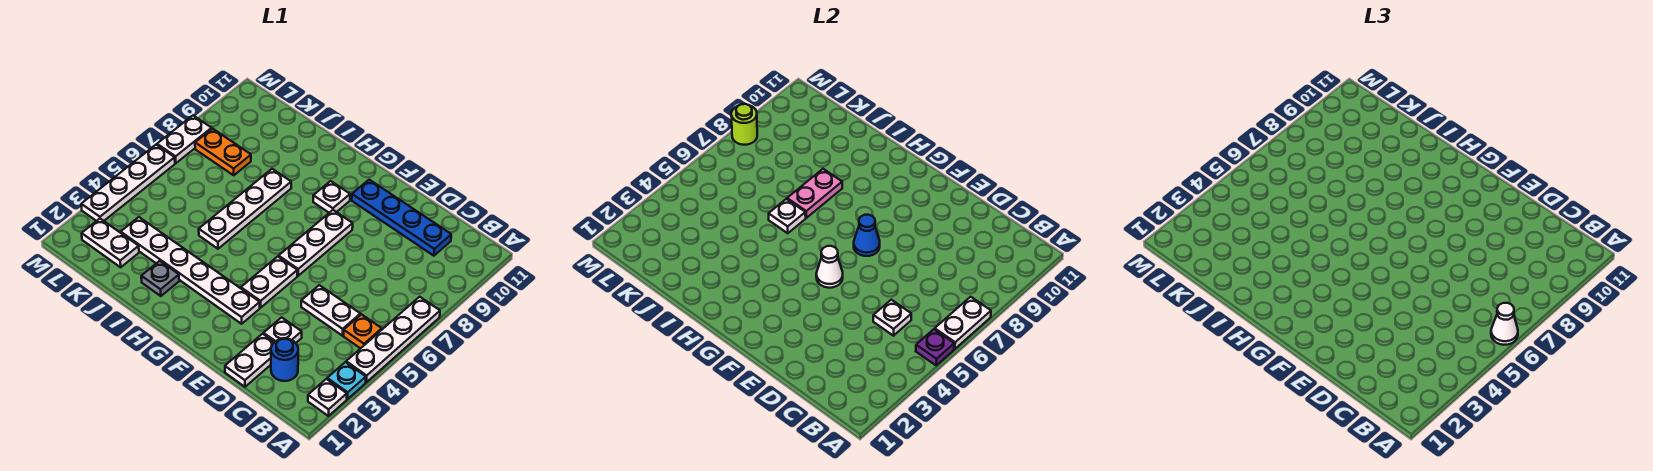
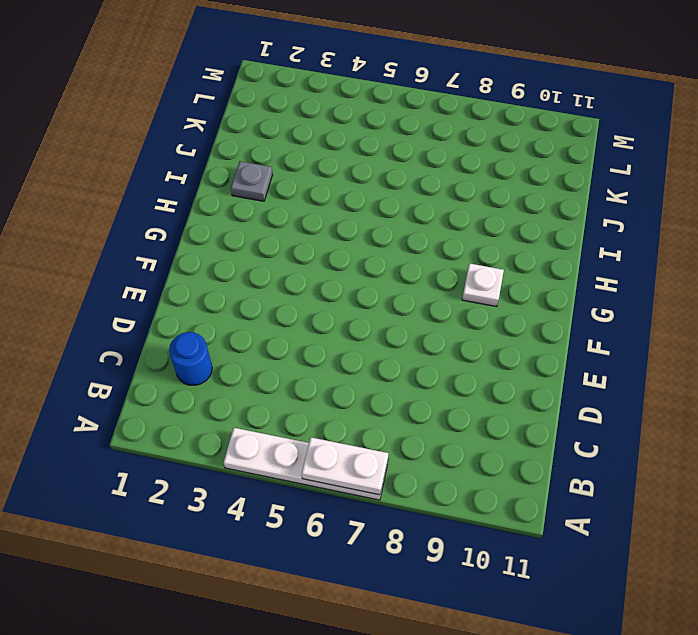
none -> white 1x1 plate [308,379,347,416]
none -> cyan 1x1 plate [327,362,366,399]
none -> orange 1x1 plate [343,314,382,349]

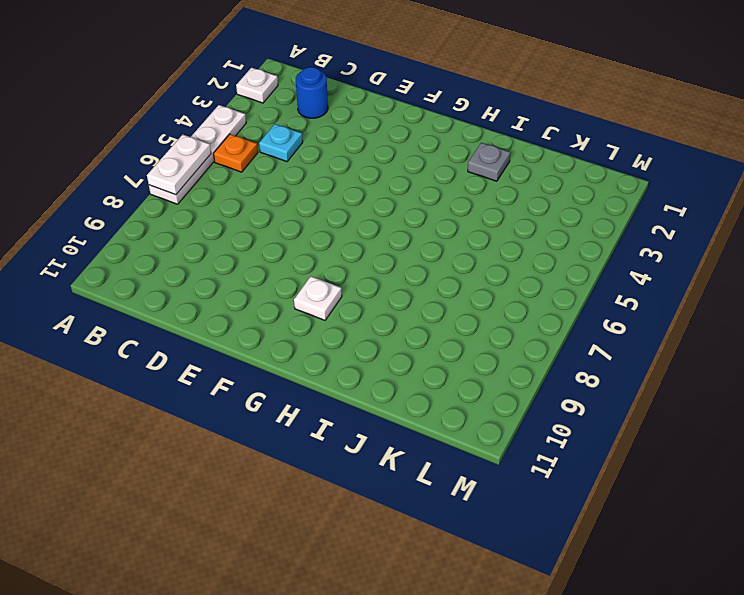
cyan 1x1 plate [259,124,303,162] -> cyan 1x1 plate moved to [327,362,366,399]
none -> white 1x2 plate [301,285,360,336]
none -> blue 1x4 plate [352,180,451,256]
none -> white 1x2 plate [225,334,274,387]

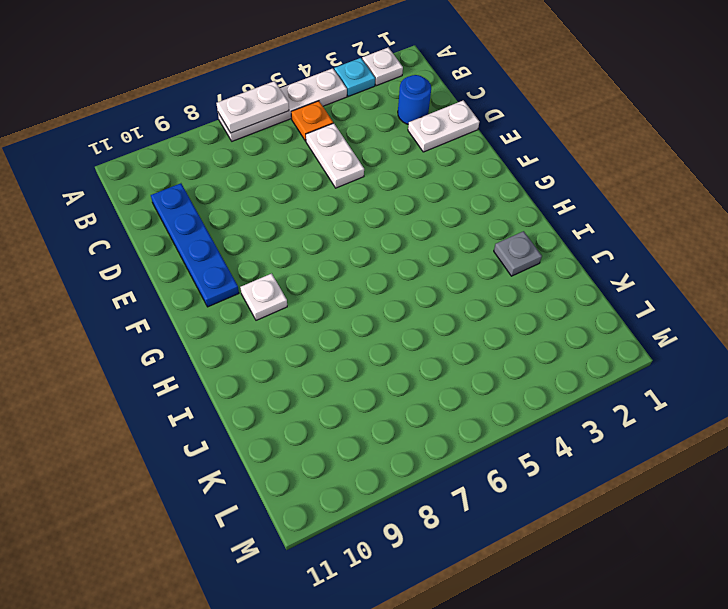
none -> white 1x1 plate [263,317,302,343]
none -> white 1x6 plate [121,217,260,324]
none -> white 1x2 plate [241,256,297,308]

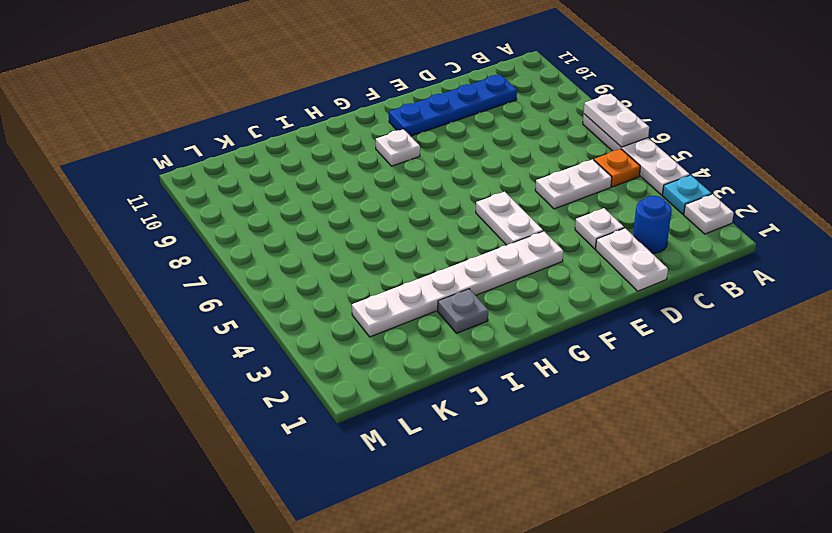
none -> white 1x3 plate [279,210,353,276]
none -> white 1x4 plate [199,169,291,249]
none -> white 1x2 plate [82,219,139,267]

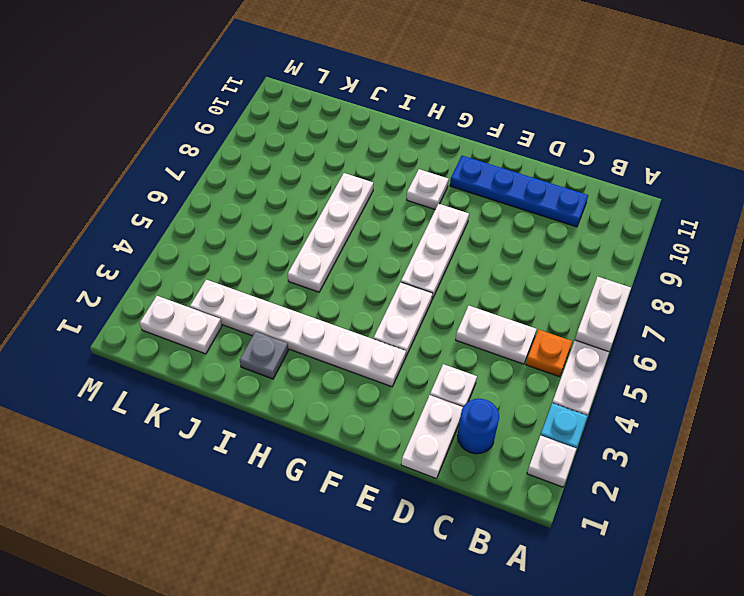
none -> orange 1x2 plate [195,129,251,175]
none -> white 1x4 plate [81,145,175,221]
none -> white 1x2 plate [157,116,212,163]

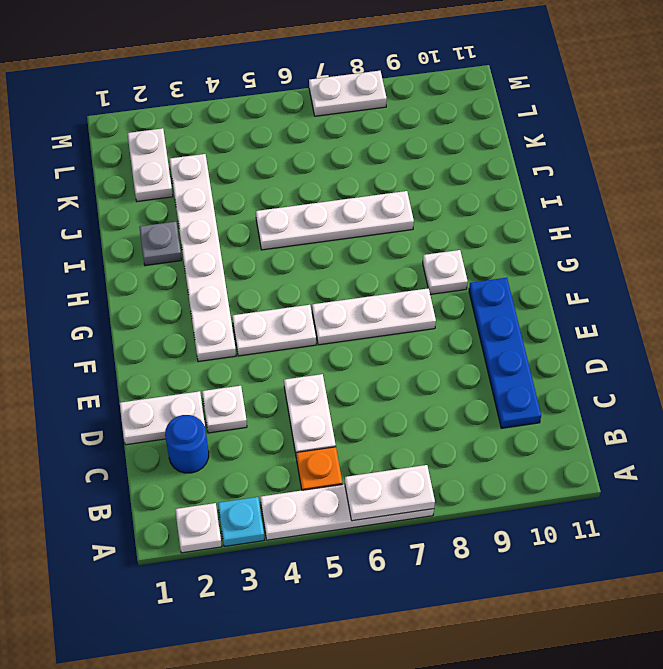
none -> orange 1x2 plate [195,129,251,175]
none -> white 1x4 plate [81,145,175,221]
none -> purple 1x1 plate [916,329,954,365]

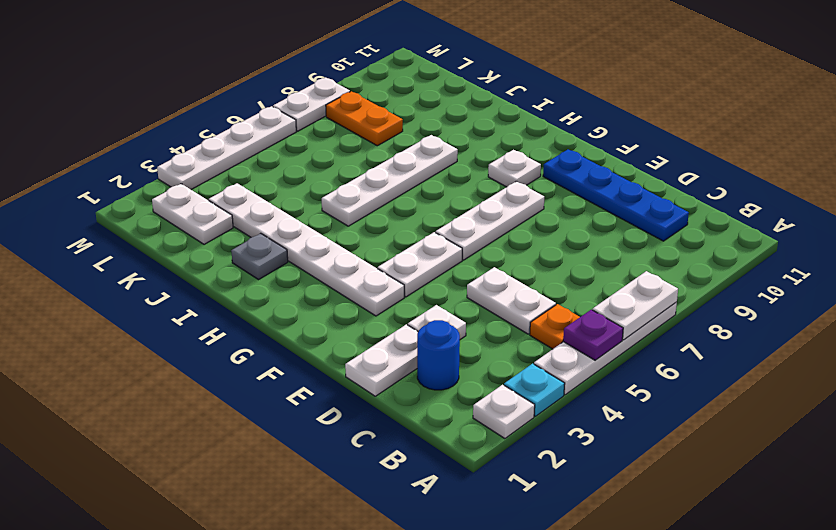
none -> white 1x1 plate [873,300,911,336]
none -> white 1x1 cone [816,246,843,288]
none -> blue 1x1 cone [854,215,880,256]

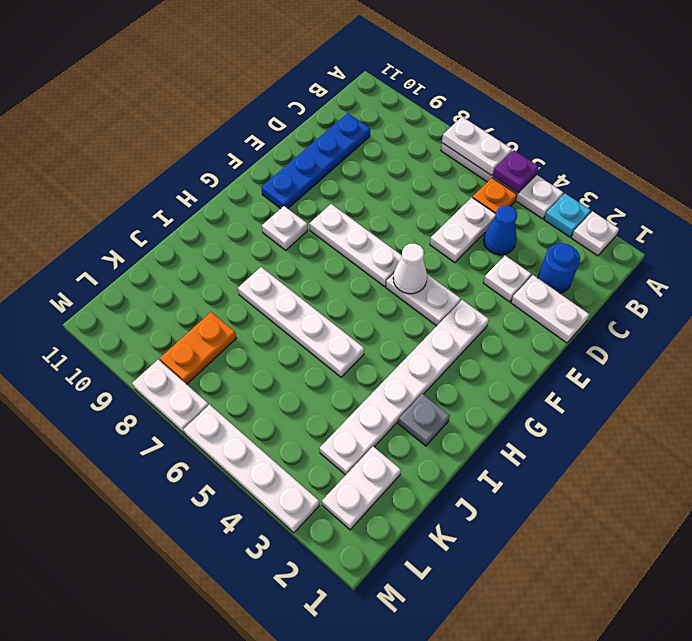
blue 1x1 cone [484,206,517,255] -> blue 1x1 cone moved to [854,215,880,256]
none -> white 1x1 plate [873,300,911,336]
none -> white 1x1 plate [769,199,806,233]
none -> pink 1x2 plate [787,169,842,218]

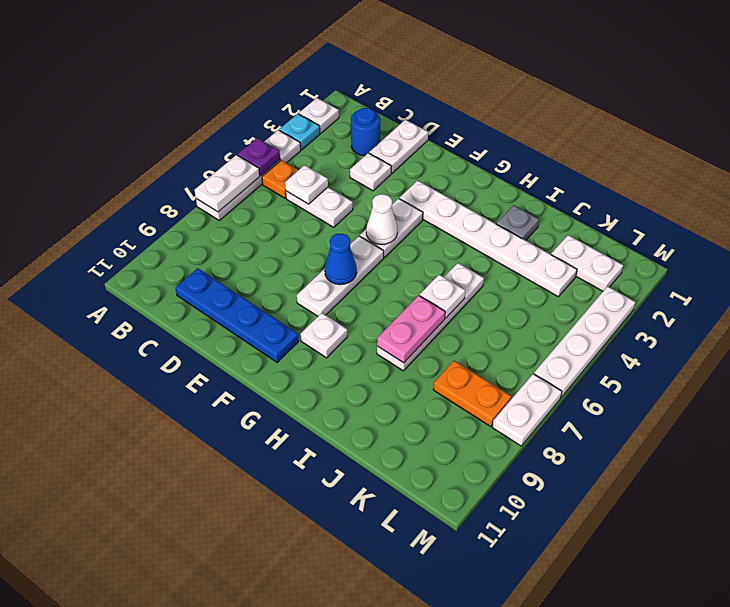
none -> lime 1x1 round brick [731,104,757,145]
none -> white 1x1 cone [1491,303,1518,345]

